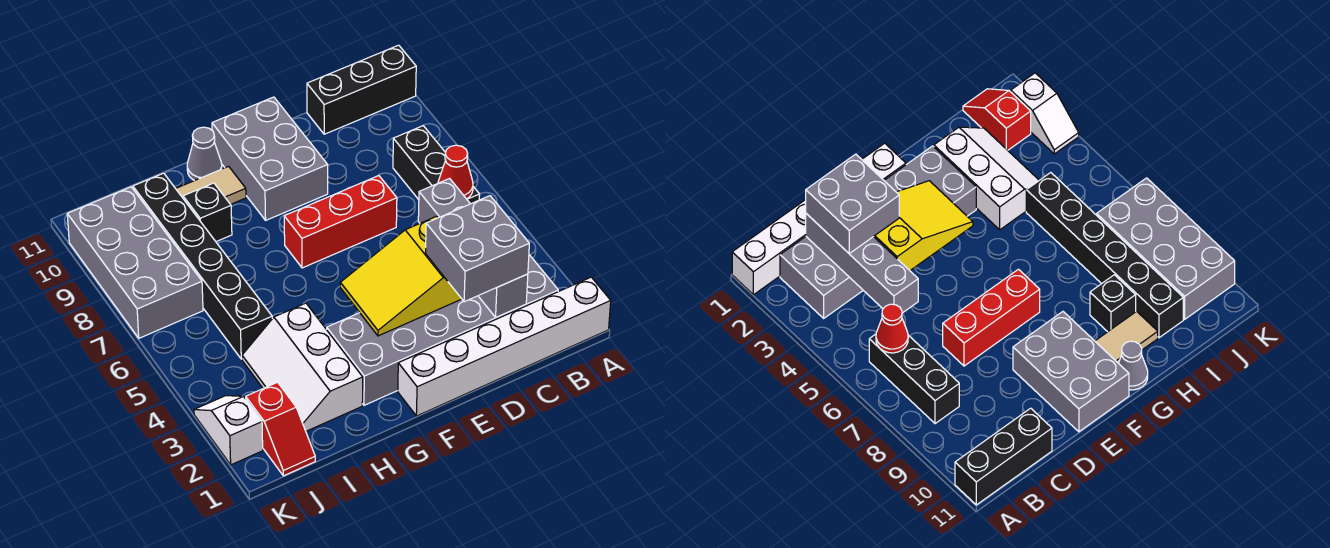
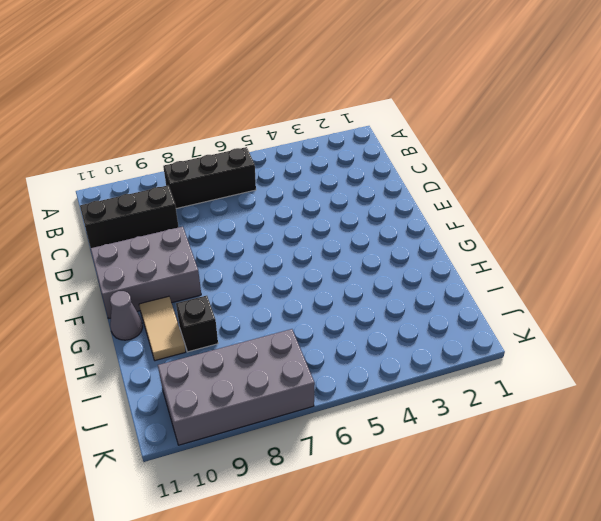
black 1x3 brick [80,185,178,248] -> black 1x3 brick turned to [307,45,416,134]
none -> white 1x6 brick [398,277,611,416]
none -> grey 2x6 brick [327,255,558,405]
none -> red 1x3 brick [284,176,397,268]

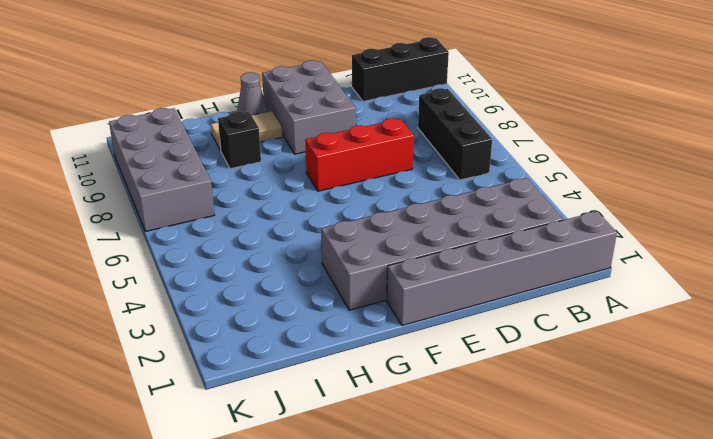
grey 1x6 brick [387,211,617,326] -> white 1x6 brick [398,277,611,416]
none -> white 2x3 slope [242,303,363,431]
none -> black 1x6 brick [133,173,272,359]
none -> red 1x2 slope [246,382,315,476]

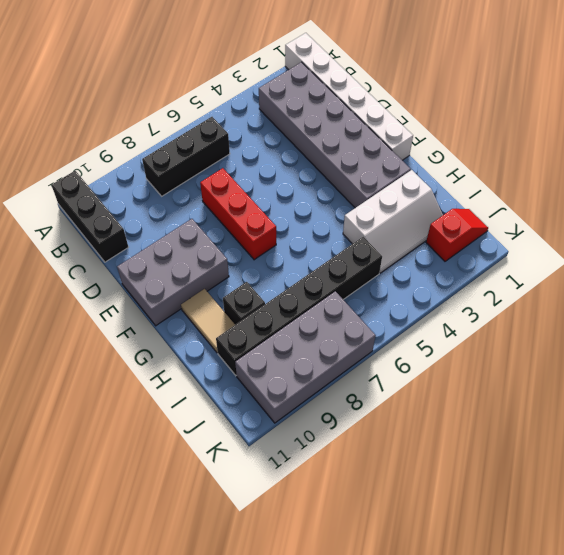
none -> grey 1x1 cone [187,127,222,181]
none -> white 1x2 slope [194,396,263,465]
none -> red 1x1 cone [438,145,473,199]

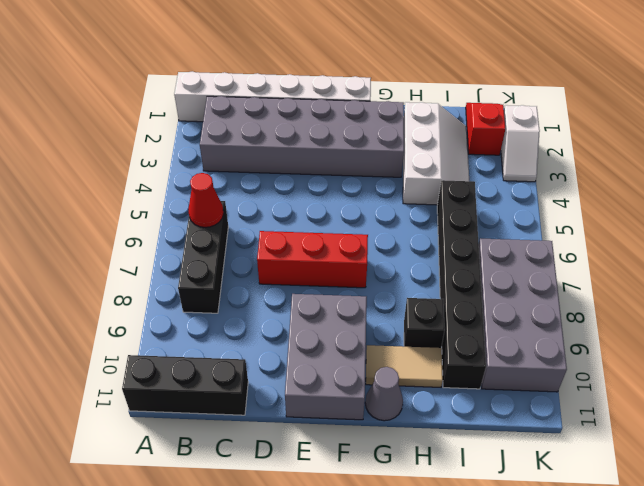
none -> grey 1x4 brick [418,179,528,317]
none -> yellow 2x3 slope [340,216,461,336]
none -> grey 2x2 brick [425,196,529,302]

